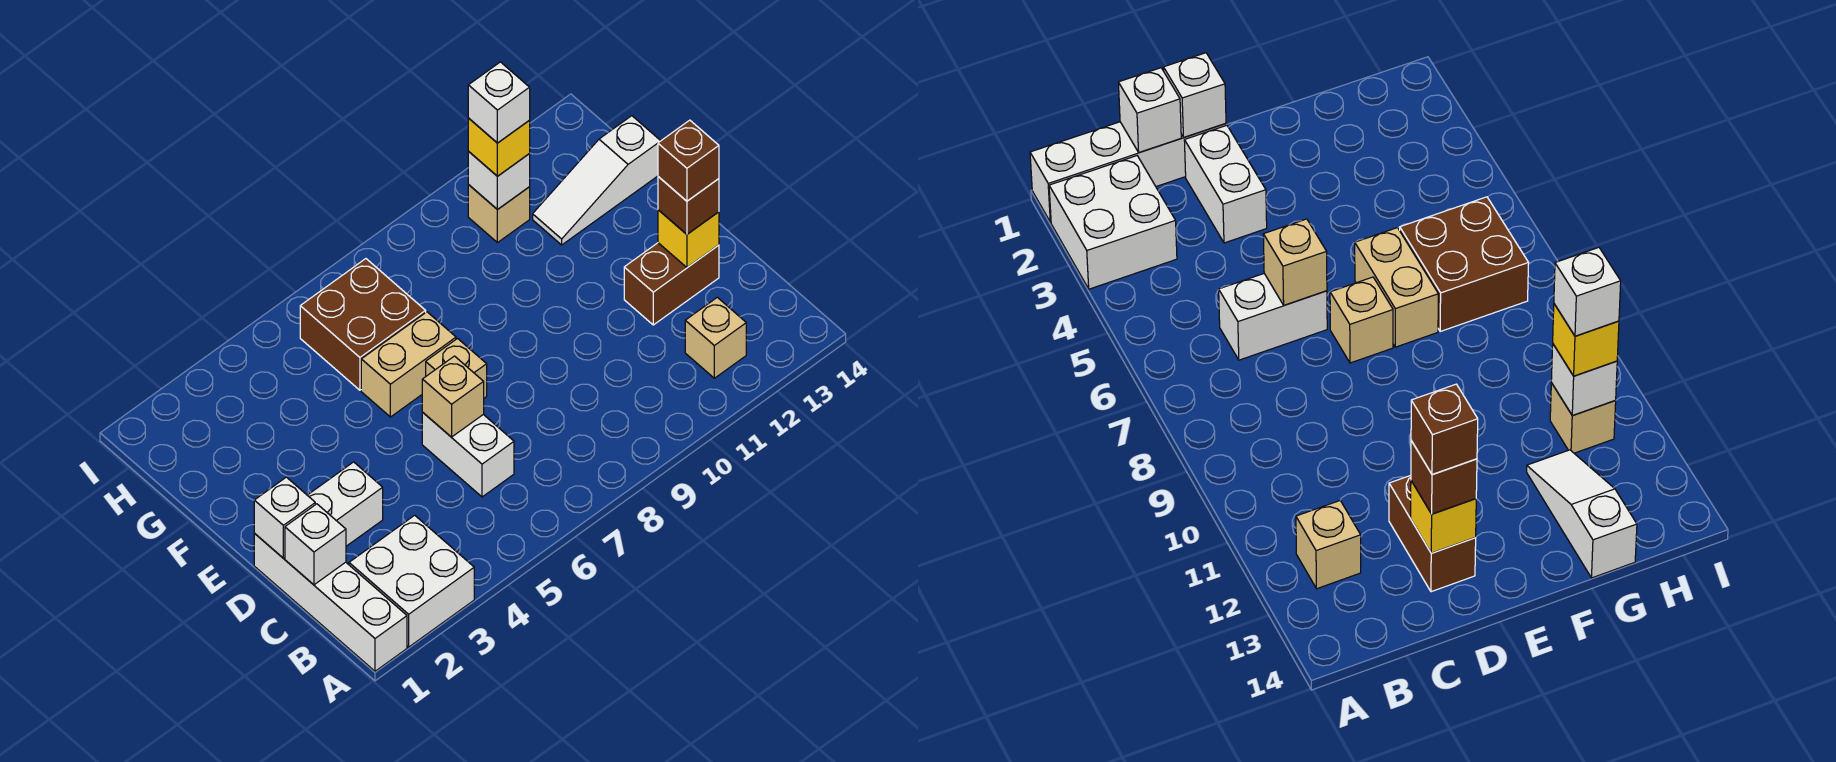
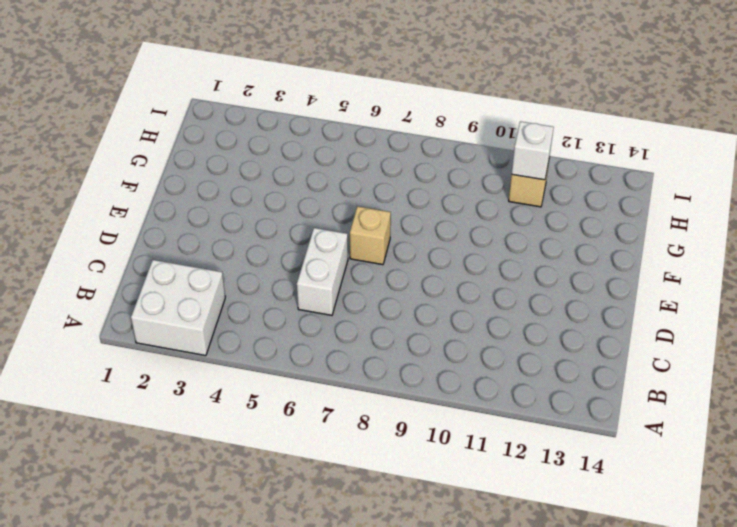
none -> white 1x4 brick [254,534,407,671]
none -> tan 1x1 brick [685,297,746,378]
none -> white 1x2 brick [307,462,383,546]

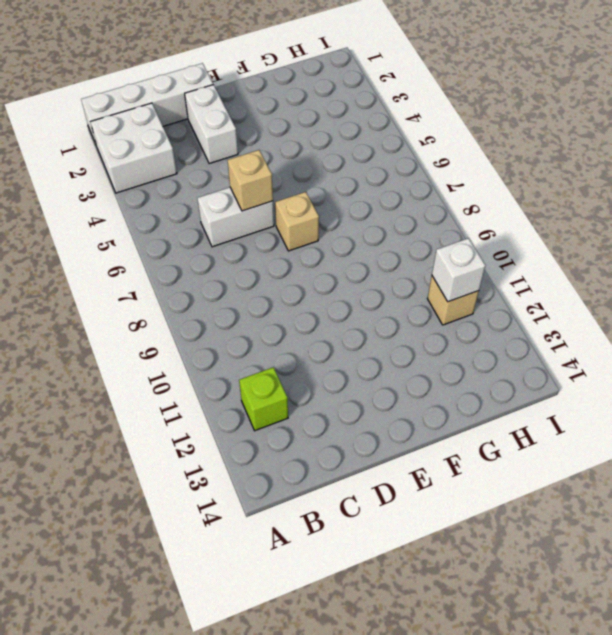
lime 1x1 brick [239,367,288,431] -> tan 1x1 brick [685,297,746,378]
none -> brown 1x2 brick [624,243,719,325]
none -> tan 1x2 brick [361,312,456,417]
none -> brown 2x2 brick [300,259,426,390]

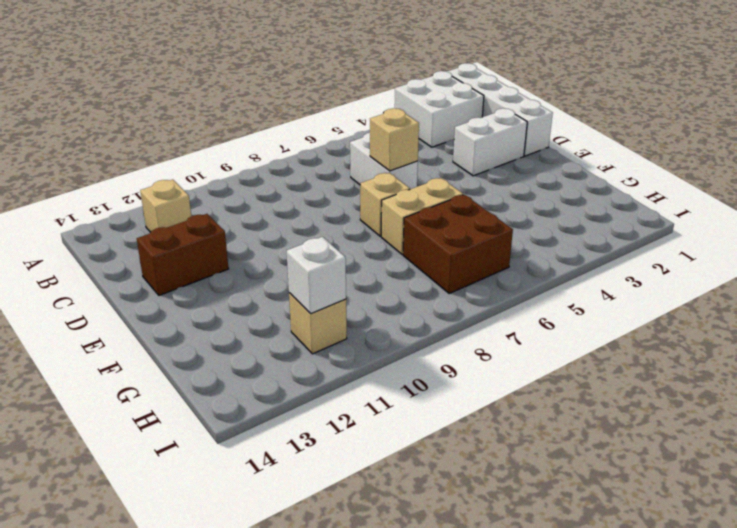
none -> white 1x3 slope [533,116,660,245]
none -> white 1x1 brick [285,504,346,585]
none -> white 1x1 brick [254,477,315,558]

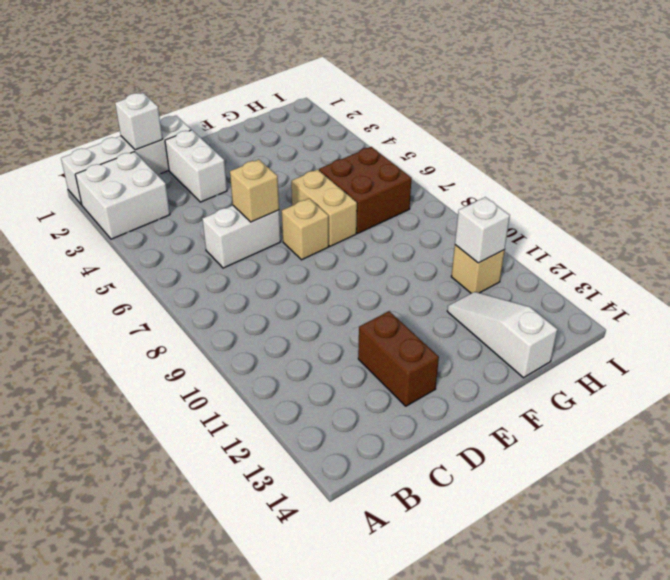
none -> tan 1x1 brick [685,297,746,378]
none -> white 1x1 brick [254,477,315,558]
none -> yellow 1x1 brick [658,210,719,267]

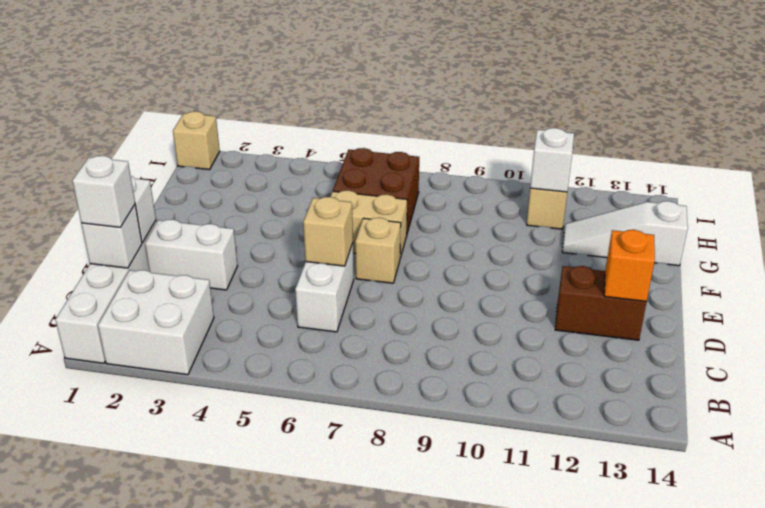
white 1x1 brick [72,156,135,227] -> white 1x1 brick moved to [468,62,530,143]
orange 1x1 brick [604,230,655,302] -> yellow 1x1 brick [658,210,719,267]
tan 1x1 brick [173,111,220,170] -> tan 1x1 brick moved to [685,297,746,378]
none -> brown 1x1 brick [658,177,719,234]
none -> yellow 1x1 brick [468,118,530,176]
none -> brown 1x1 brick [658,120,719,201]

